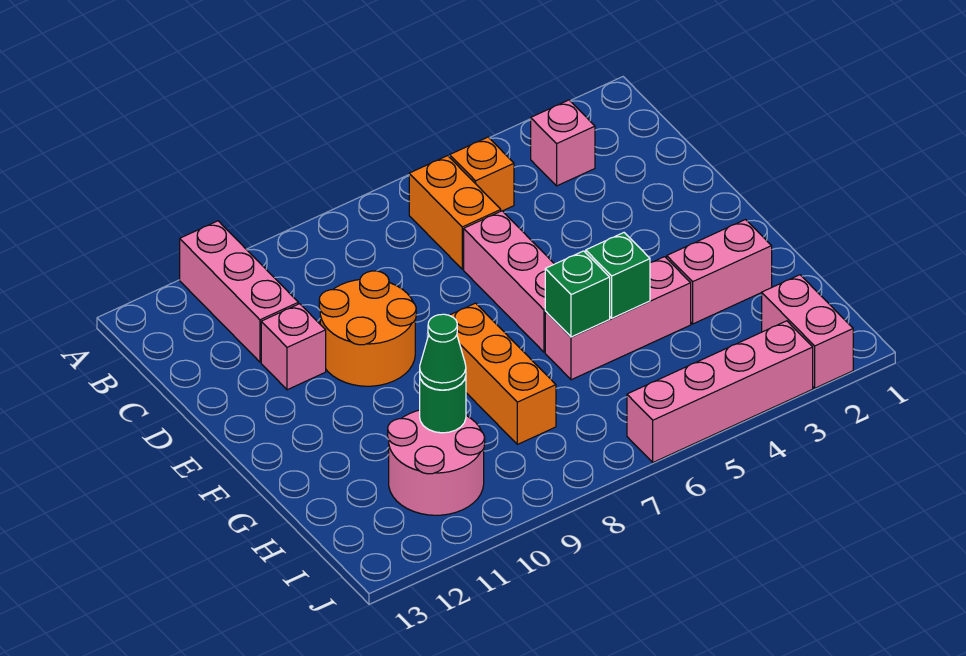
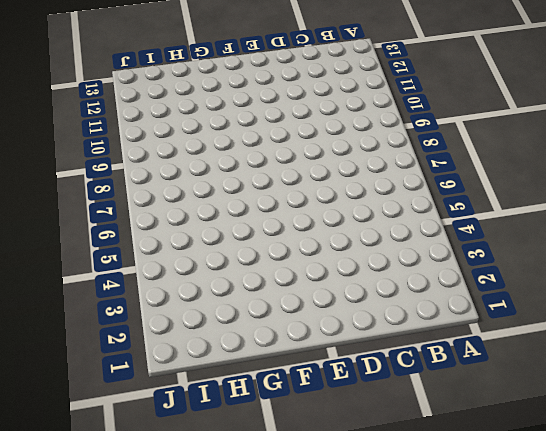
none -> pink 1x3 brick [180,221,298,362]
none -> pink 1x1 brick [531,100,595,186]
none -> orange 1x1 brick [450,137,514,211]

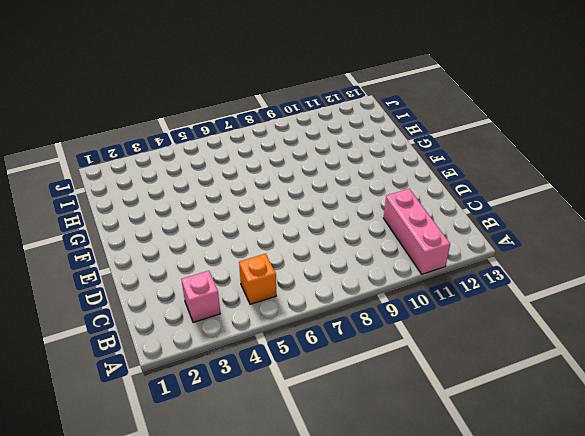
none -> orange 1x2 brick [409,156,501,269]
none -> pink 1x3 brick [464,211,554,352]
none -> orange 2x2 round brick [319,271,416,386]

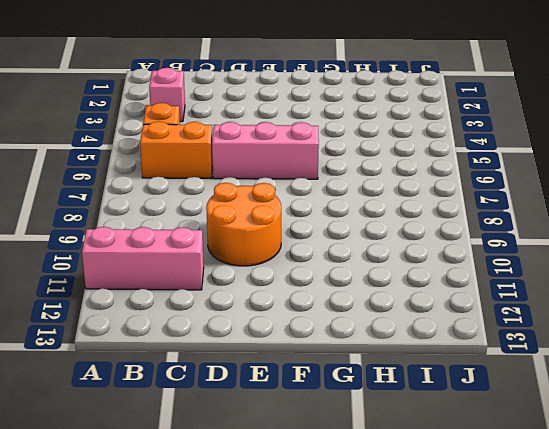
none -> pink 1x1 brick [261,304,326,390]
none -> orange 1x3 brick [449,303,556,444]
none -> pink 1x2 brick [667,220,772,324]

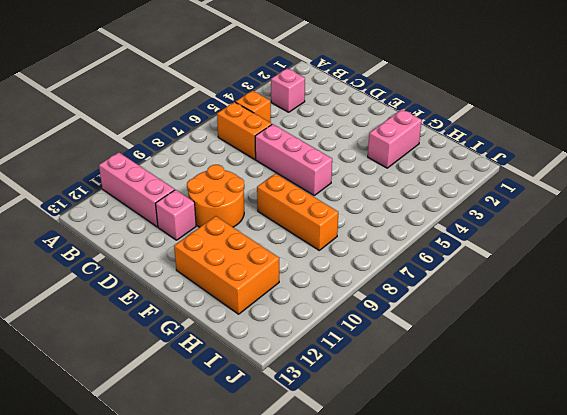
orange 2x3 brick [174,216,279,314] -> pink 2x2 round brick [388,410,485,515]
none -> pink 1x3 brick [545,257,691,380]
none -> pink 1x2 brick [762,275,853,388]
none -> pink 1x4 brick [627,321,813,462]

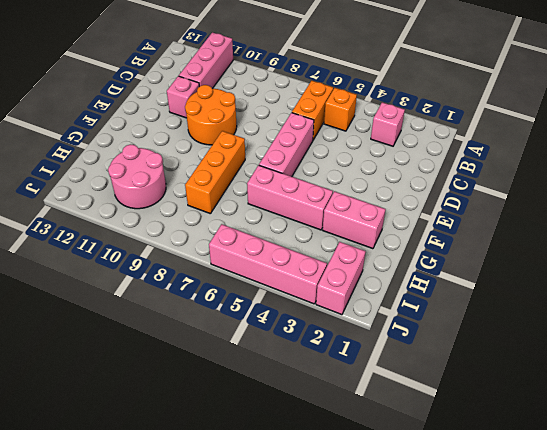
none -> green 1x1 brick [586,233,650,318]
none -> green 1x1 brick [545,251,610,337]
none -> green 1x1 round brick [420,376,466,433]

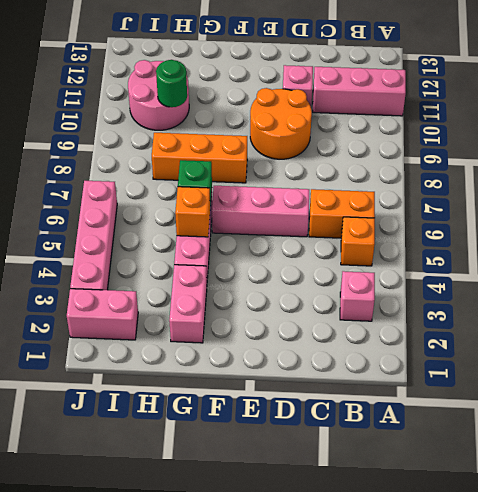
orange 1x1 brick [175,187,210,237] -> green 1x1 brick [586,233,650,318]
none -> green 1x1 cone [420,314,466,390]

